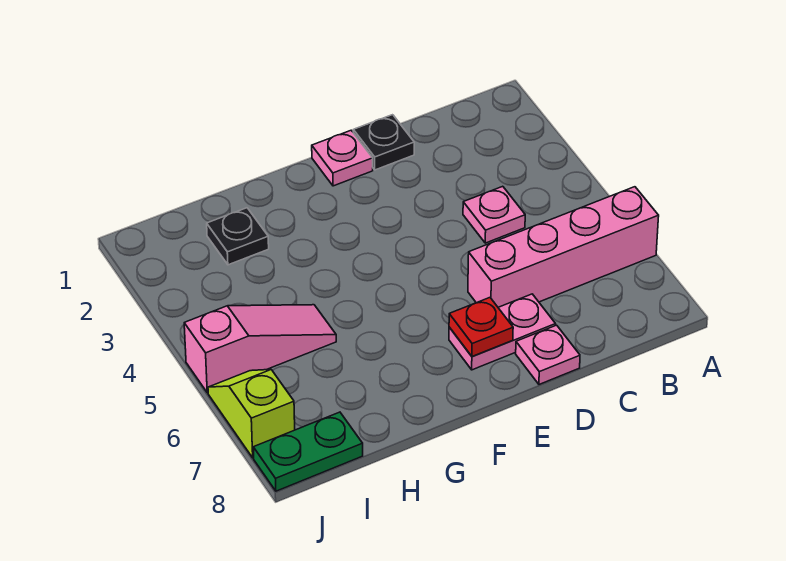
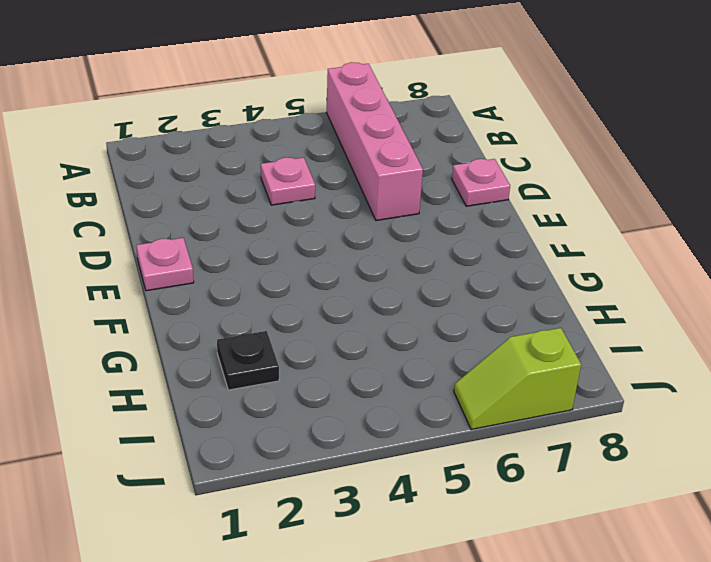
none -> black 1x1 plate [353,115,414,170]
none -> pink 1x2 plate [449,294,556,370]

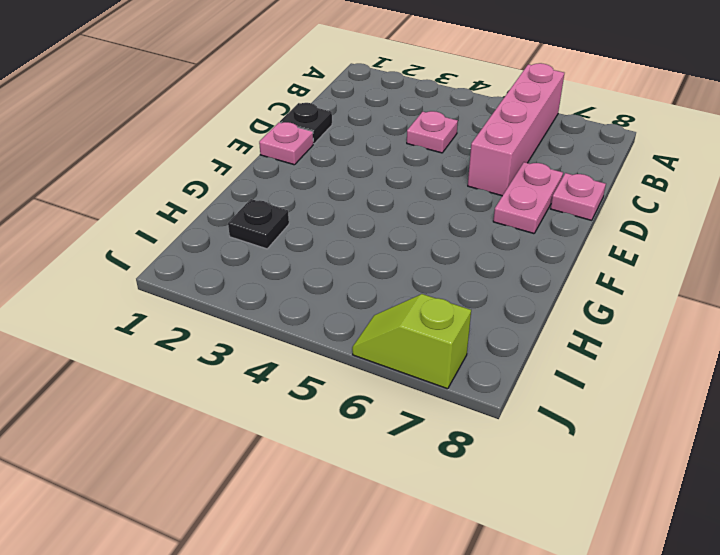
none -> pink 1x3 slope [184,305,336,393]
none -> green 1x2 plate [253,412,363,491]

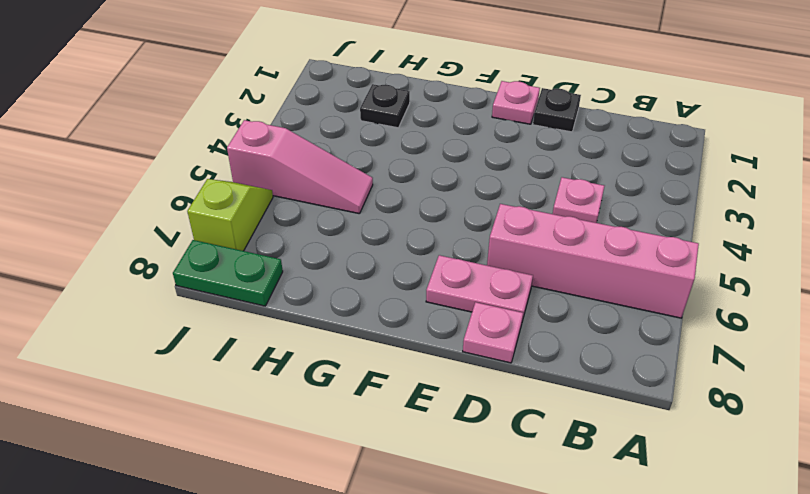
none -> red 1x1 plate [449,298,513,356]

